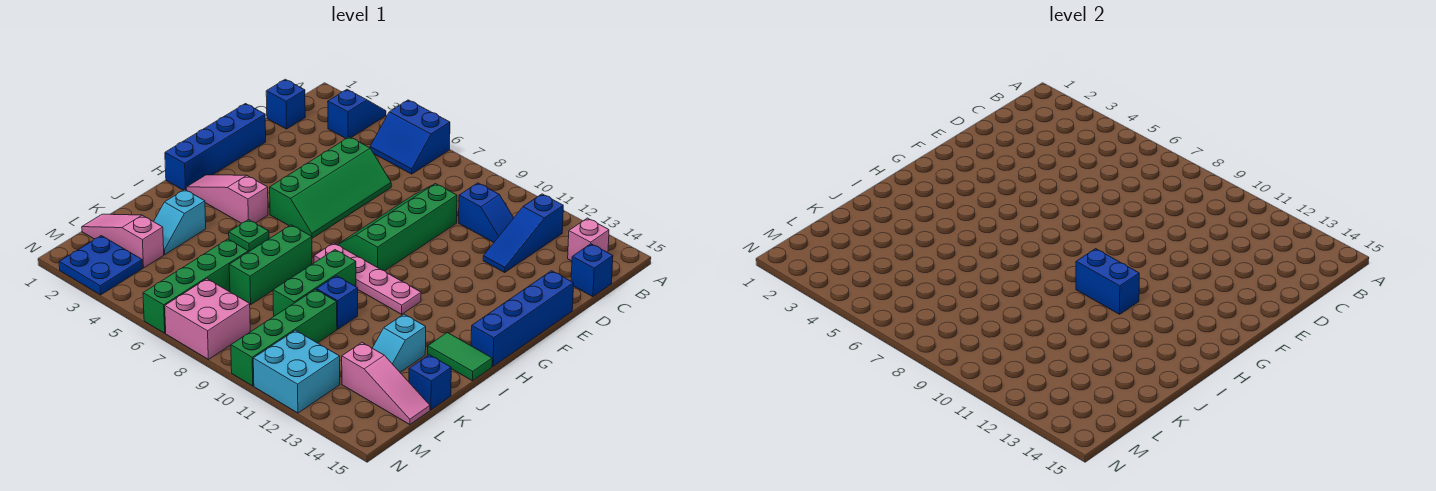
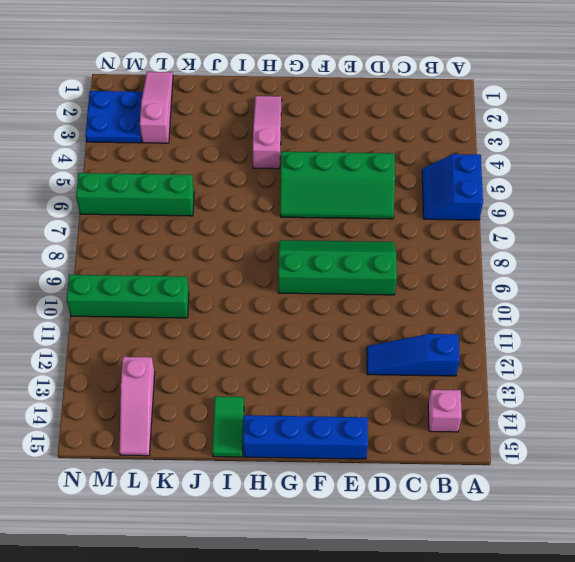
none -> blue 1x2 slope [328,90,386,139]
none -> blue 1x1 brick [266,79,305,129]
none -> blue 1x2 slope [459,183,514,242]

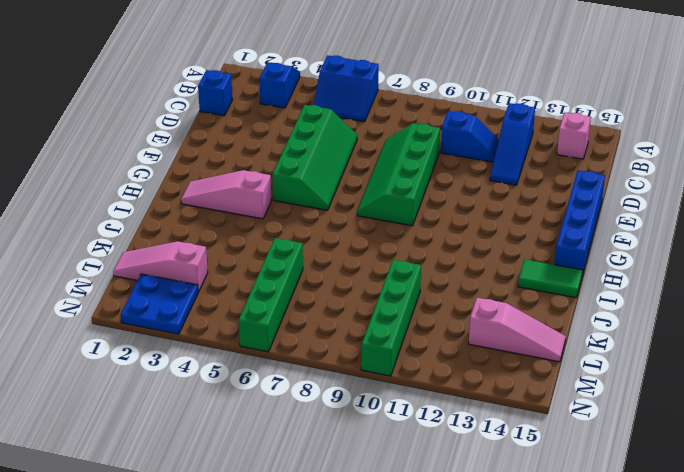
none -> blue 1x1 brick [571,244,613,297]
none -> blue 1x4 brick [165,104,266,190]
none -> pink 1x4 plate [314,243,421,314]

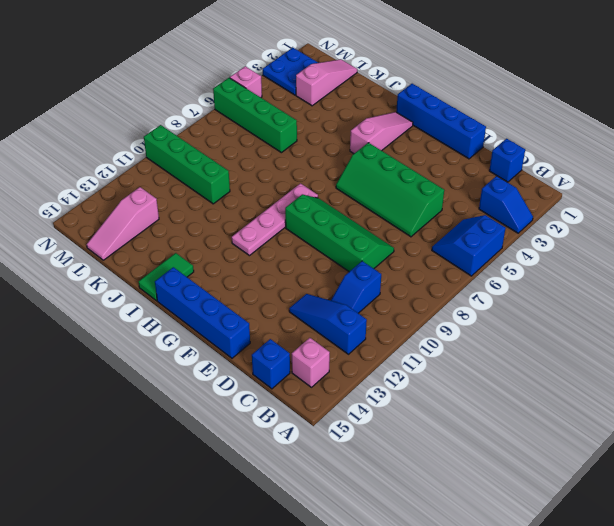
pink 1x1 brick [230,66,262,97] -> none
none -> green 1x1 plate [229,220,269,252]
none -> green 1x3 brick [229,225,312,305]
none -> green 1x3 brick [273,250,356,316]

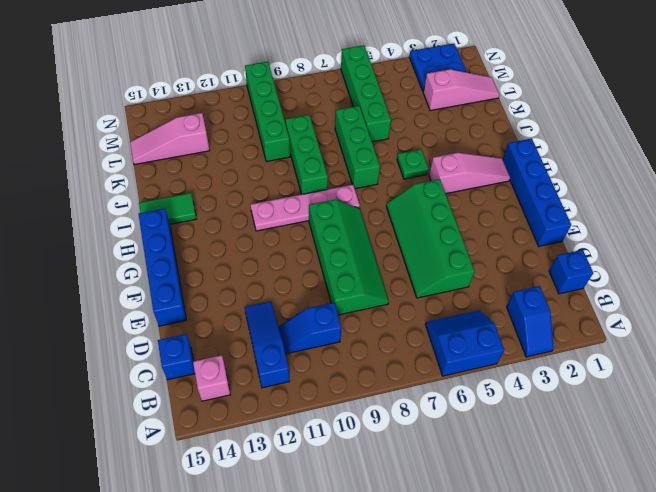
none -> cyan 1x2 slope [154,190,206,255]
none -> blue 1x1 brick [316,276,358,329]
none -> cyan 1x2 slope [373,314,426,372]

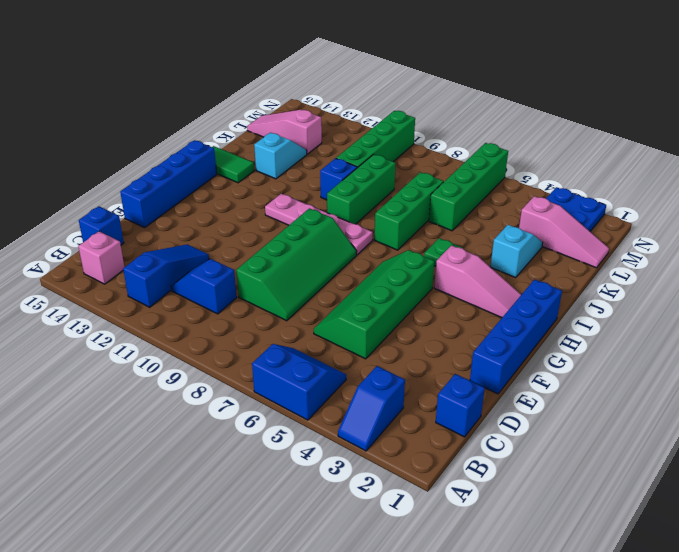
none -> blue 1x1 brick [409,355,451,410]
none -> pink 2x2 brick [165,279,250,359]
none -> cyan 2x2 brick [253,330,340,413]

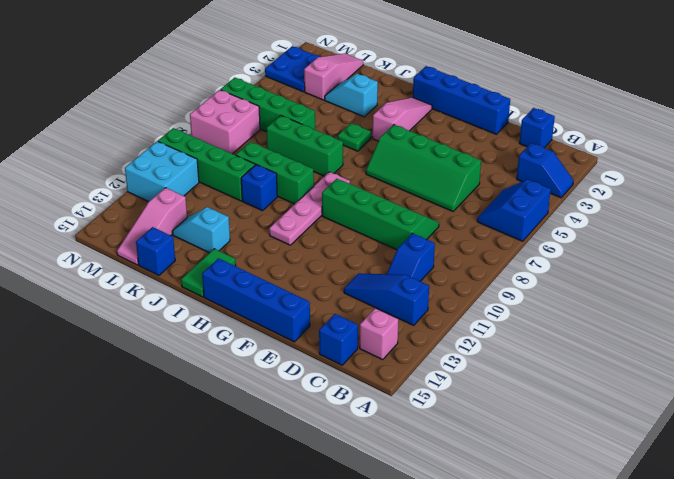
none -> blue 1x2 brick [1076,249,1139,314]

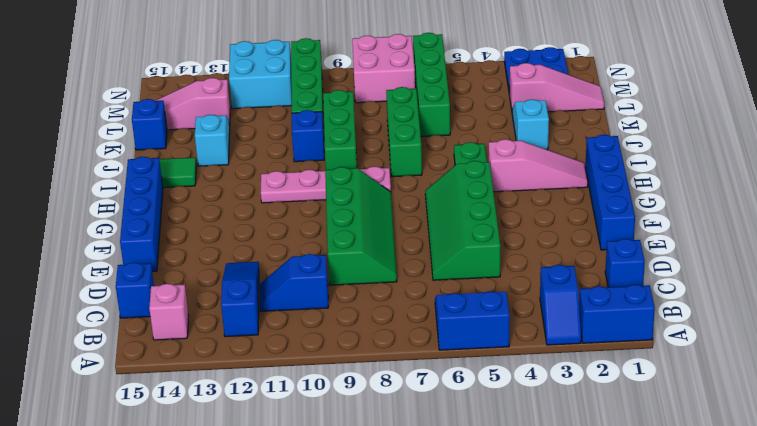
blue 1x2 brick [579,285,655,343] -> blue 1x2 brick moved to [1076,249,1139,314]

